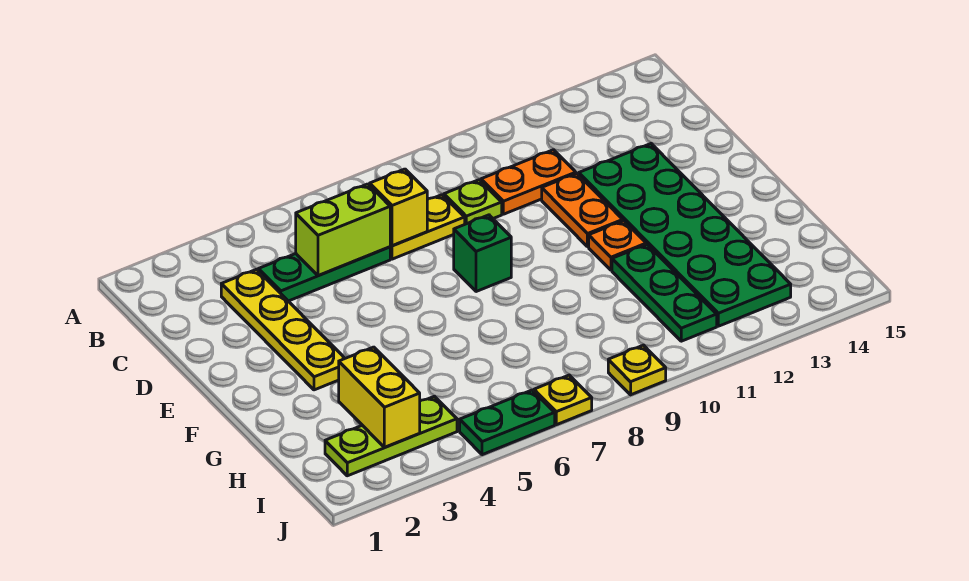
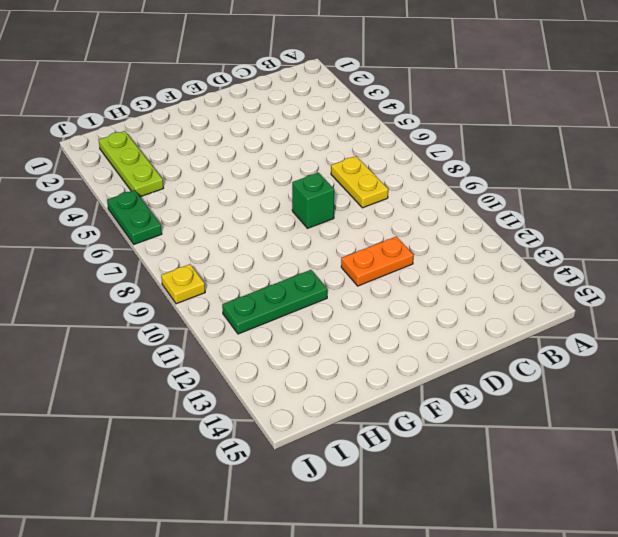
none -> yellow 1x4 plate [221,269,345,390]
none -> green 1x3 plate [258,247,390,301]
none -> lime 1x1 plate [444,180,502,224]

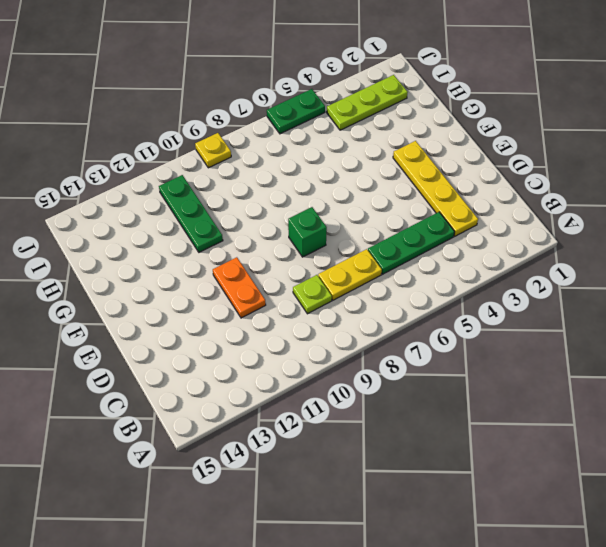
none -> orange 1x2 plate [481,150,576,214]
none -> green 2x6 plate [579,144,791,326]
none -> orange 1x1 plate [589,221,646,270]

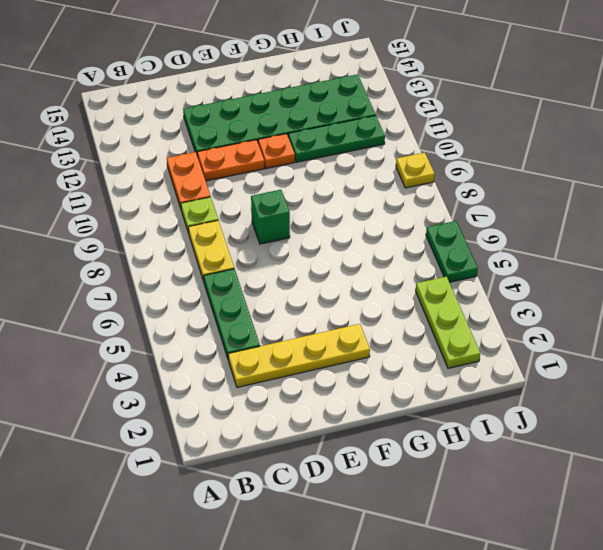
none -> yellow 1x1 plate [534,375,592,425]
none -> lime 1x2 brick [296,184,390,275]
none -> yellow 1x1 brick [370,169,427,246]

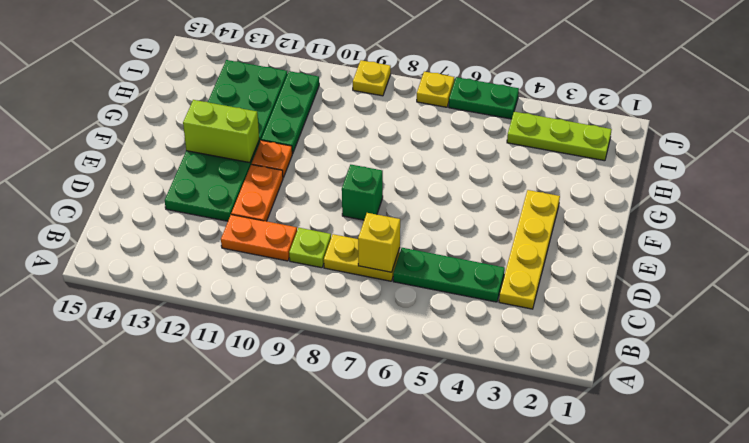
lime 1x2 brick [183,100,259,163] -> lime 1x2 brick moved to [296,184,390,275]
none -> yellow 1x2 brick [339,347,420,447]

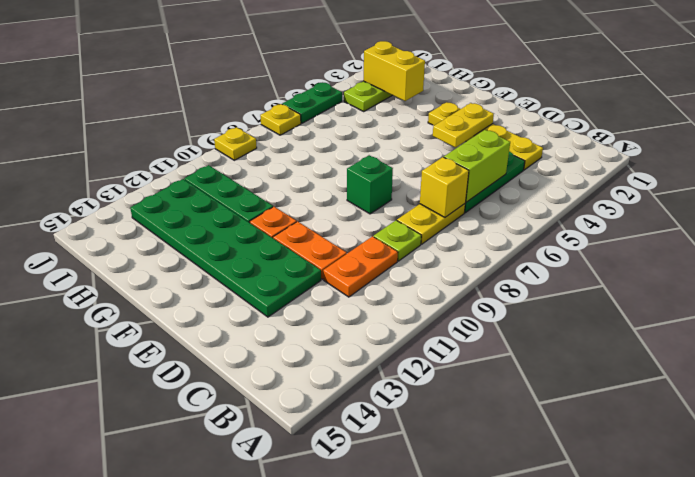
yellow 1x2 plate [433,103,494,148] -> none

